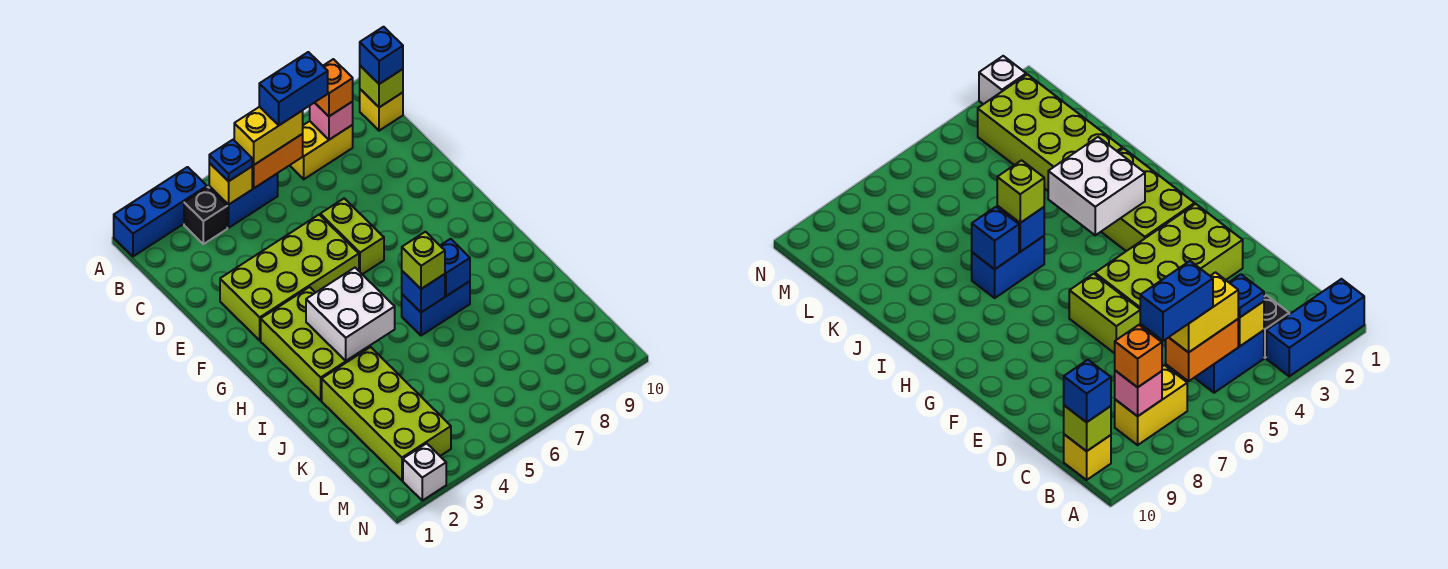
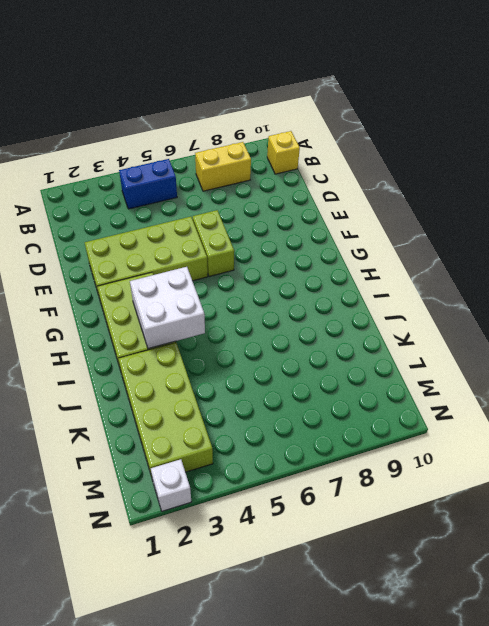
none -> blue 1x3 brick [114,167,207,256]
none -> black 1x1 brick [184,187,227,244]
none -> blue 1x2 brick [402,281,470,336]

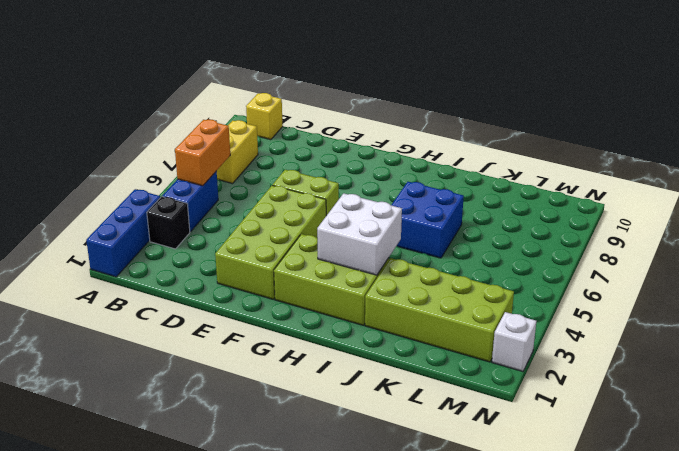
blue 2x2 brick [391,182,464,258] -> blue 1x2 brick [402,281,470,336]
none -> yellow 1x1 brick [209,163,252,205]
none -> pink 1x1 brick [310,102,353,140]
none -> lime 1x1 brick [360,66,403,107]

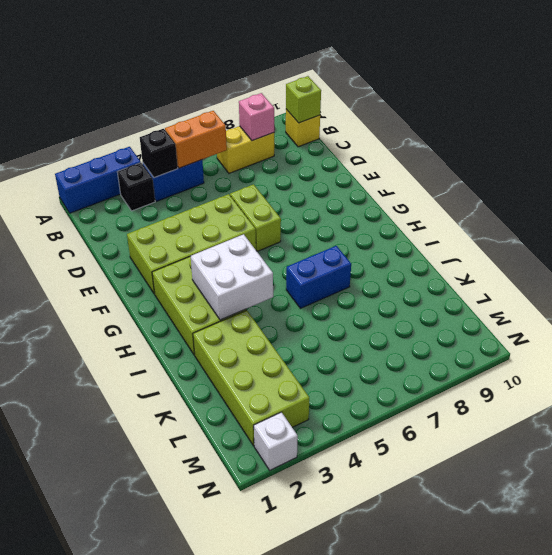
black 1x1 brick [140,129,178,178] -> yellow 1x1 brick [209,163,252,205]
none -> blue 1x1 brick [402,271,445,312]
none -> blue 1x1 brick [440,239,470,296]
none -> blue 1x1 plate [209,140,252,181]

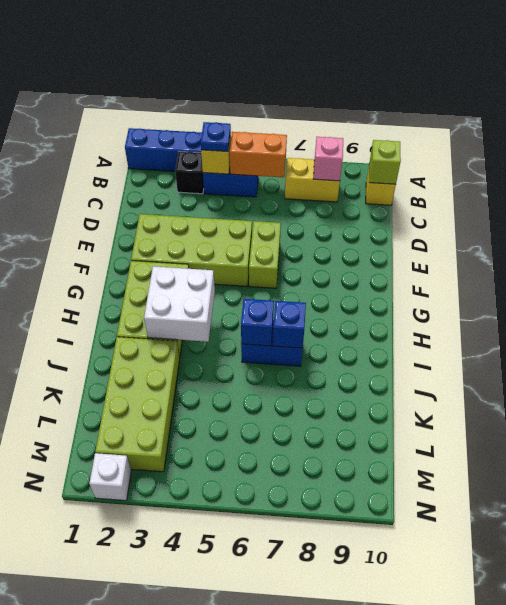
none -> yellow 1x2 brick [234,107,303,165]
none -> orange 1x1 brick [315,59,353,116]
none -> blue 1x1 brick [360,27,403,84]

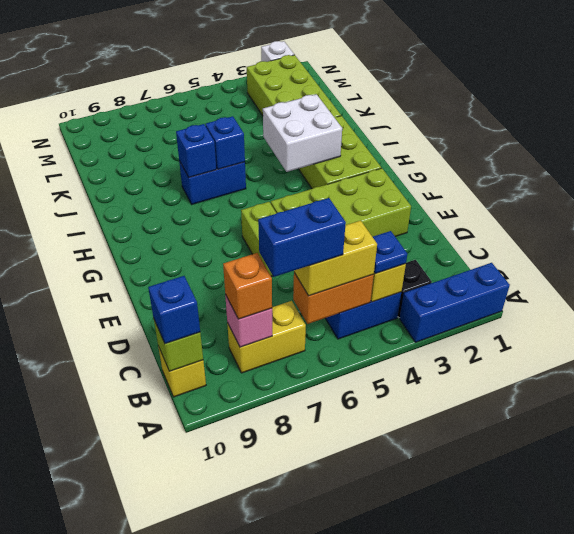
none -> lime 1x1 brick [402,232,445,289]

